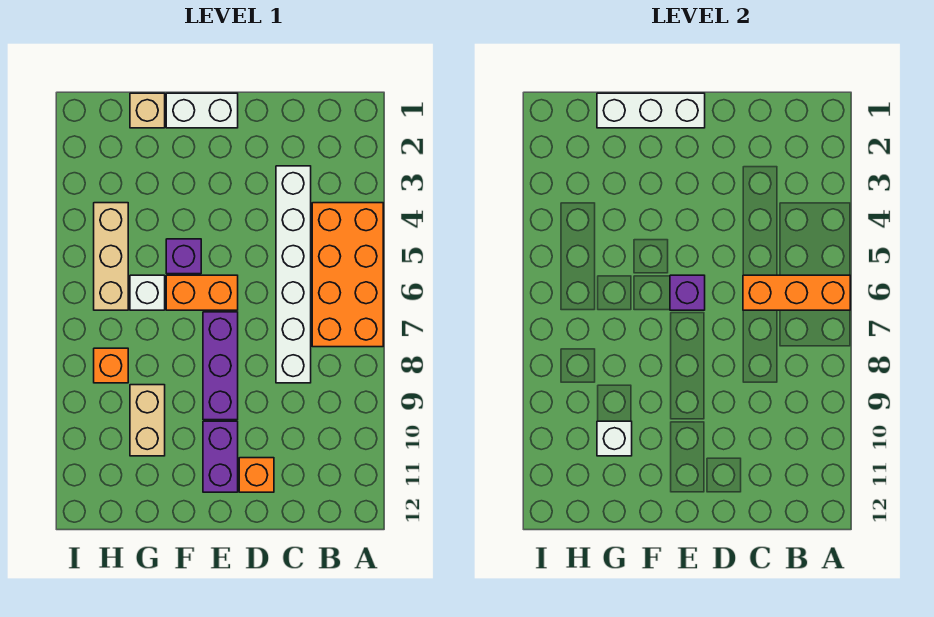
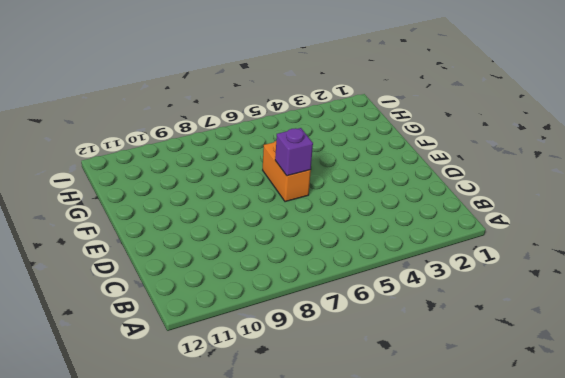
none -> orange 2x4 brick [312,203,383,347]
none -> white 1x6 brick [276,166,311,383]
none -> orange 1x1 brick [239,458,274,492]

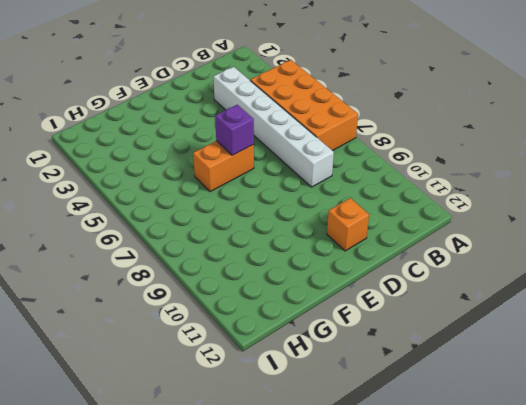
none -> white 1x2 brick [166,93,238,128]
none -> purple 1x3 brick [203,312,238,420]
none -> purple 1x2 brick [203,421,238,492]

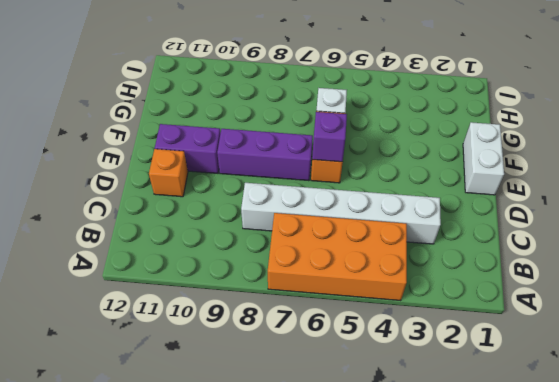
none -> purple 1x1 brick [166,239,201,274]
none -> tan 1x1 brick [130,93,165,128]
none -> tan 1x2 brick [130,385,165,456]

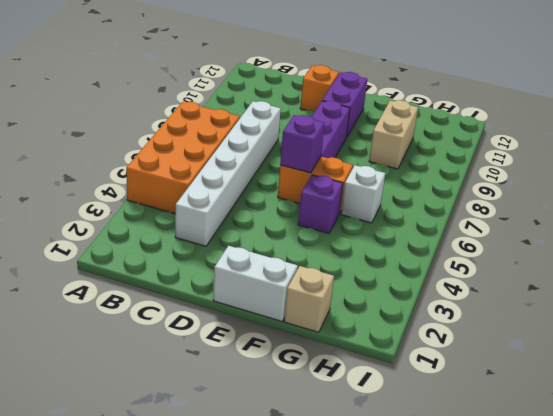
none -> tan 1x3 brick [94,203,128,310]
none -> orange 1x1 brick [94,348,128,383]
none -> orange 1x3 brick [743,275,850,310]

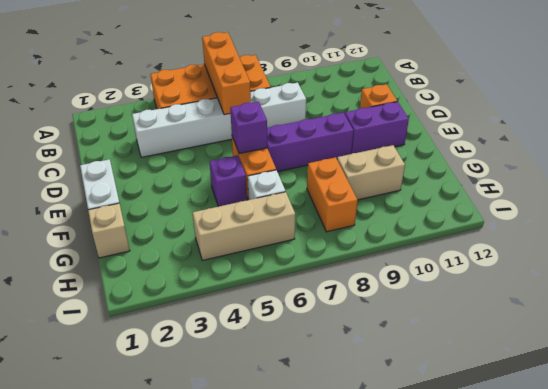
orange 1x2 brick [307,157,358,232] -> orange 1x1 brick [94,348,128,383]
none -> white 1x3 brick [597,93,705,128]
none -> white 1x1 brick [597,421,632,456]

